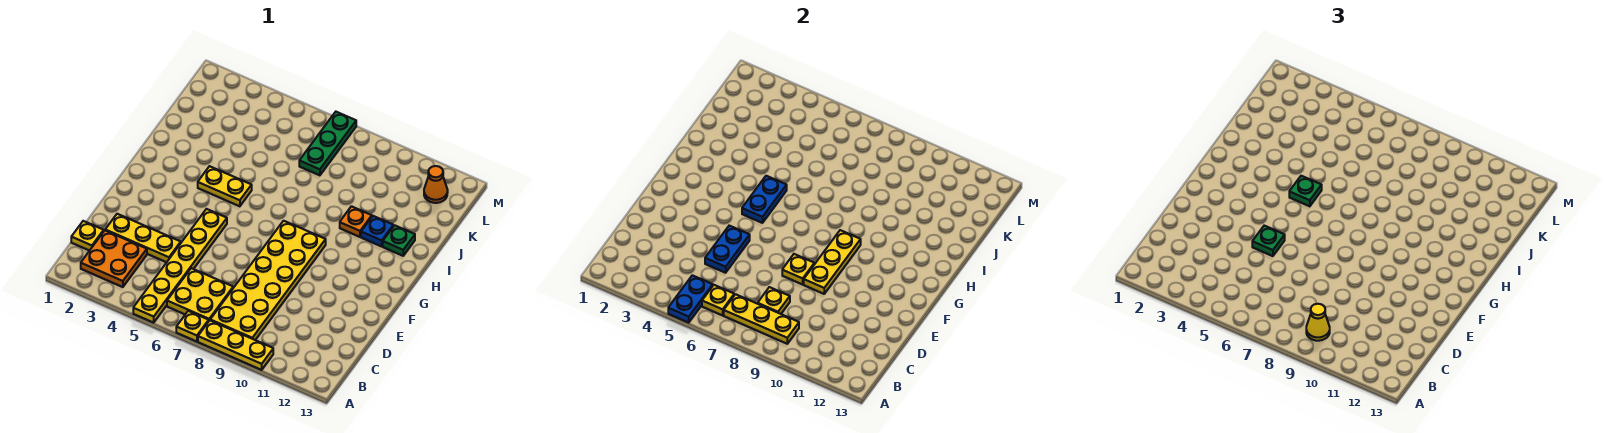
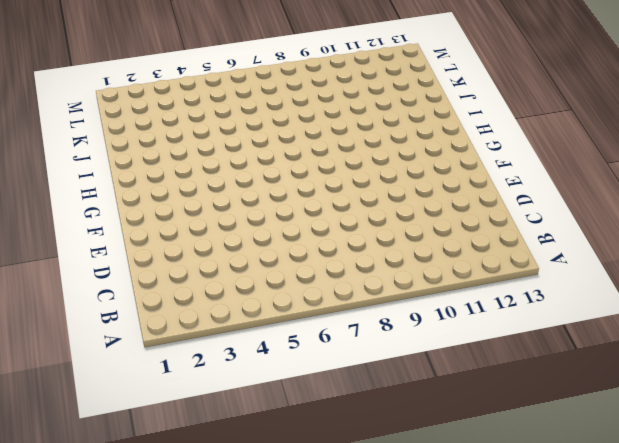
none -> yellow 1x6 plate [133,209,227,323]
none -> yellow 1x1 plate [176,311,209,342]
none -> yellow 1x3 plate [198,320,273,370]

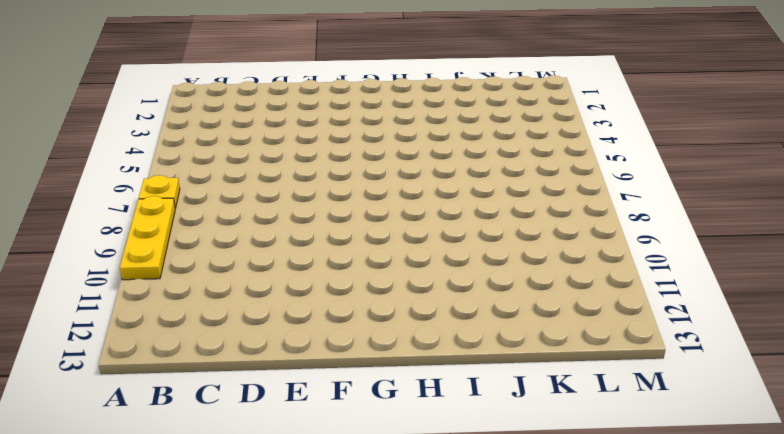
none -> yellow 1x6 plate [133,209,227,323]
none -> orange 2x2 plate [81,231,147,287]
none -> yellow 2x2 plate [167,268,233,320]

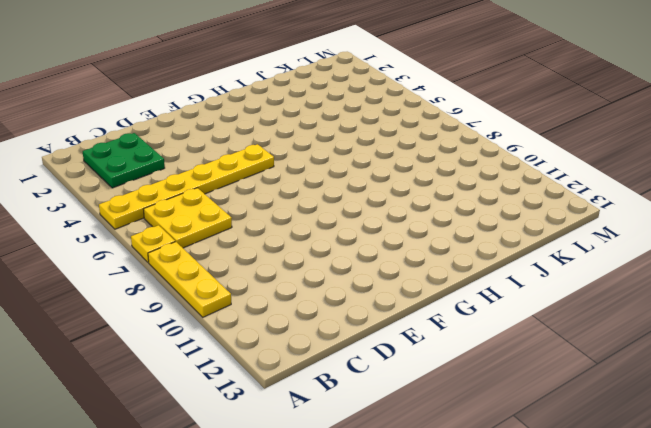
green 2x2 plate [83,133,165,188] -> orange 2x2 plate [81,231,147,287]
none -> yellow 2x6 plate [210,221,326,340]
none -> yellow 1x1 plate [71,221,104,251]
none -> yellow 1x3 plate [105,214,181,262]

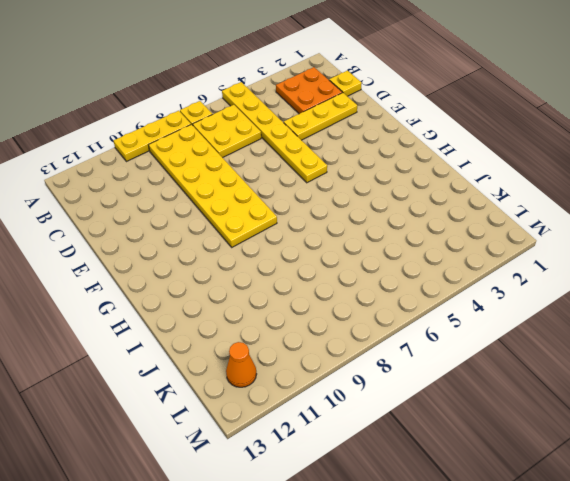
none -> yellow 1x2 plate [198,166,252,206]
none -> orange 1x1 plate [340,206,372,237]
none -> blue 1x1 plate [361,216,393,246]

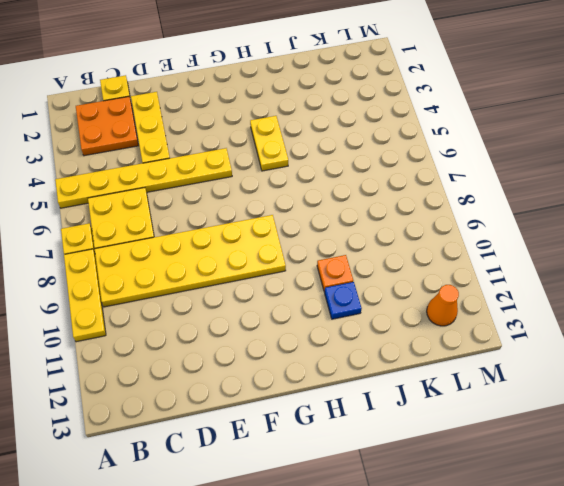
none -> green 1x1 plate [383,225,415,256]
none -> green 1x3 plate [299,112,356,175]
none -> blue 1x2 plate [668,275,713,323]

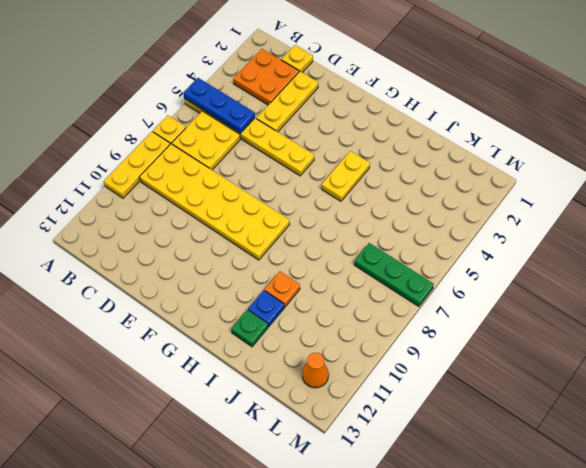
blue 1x3 plate [183,78,255,133] -> blue 1x2 plate [668,275,713,323]
none -> yellow 1x1 plate [702,285,734,315]
none -> yellow 1x3 plate [724,294,799,344]
none -> yellow 1x1 plate [758,287,790,314]

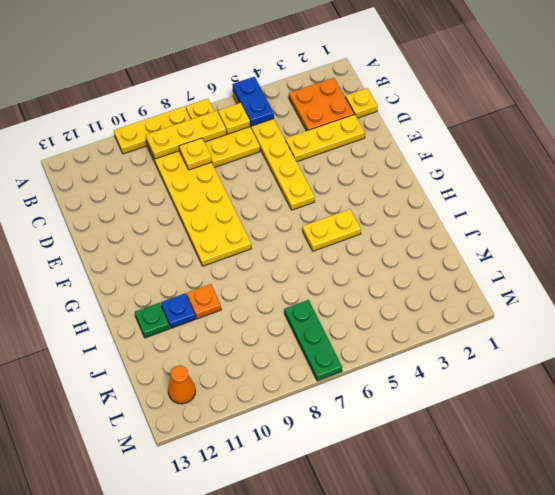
none -> blue 1x2 plate [705,226,750,273]
none -> yellow 1x1 plate [782,254,814,284]
none -> yellow 1x3 plate [804,230,861,294]

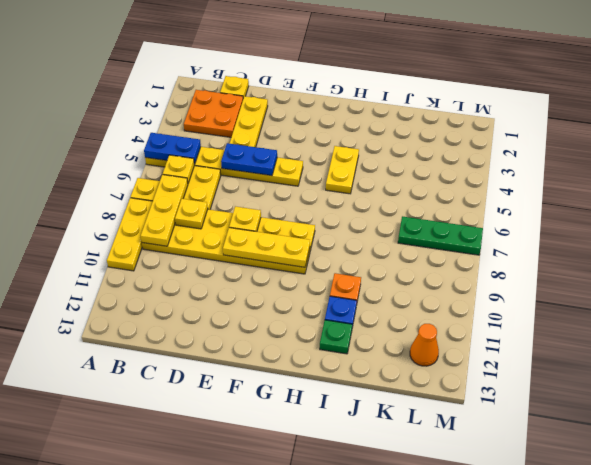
none -> blue 1x2 plate [742,176,787,223]
none -> yellow 1x1 cone [1306,304,1330,341]
none -> green 1x1 plate [1252,226,1285,256]

